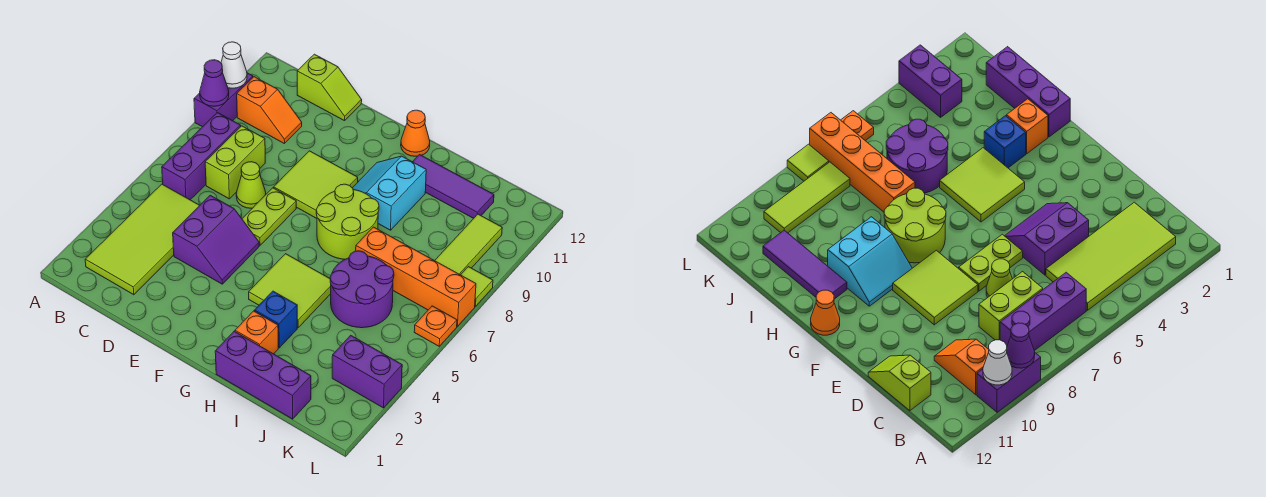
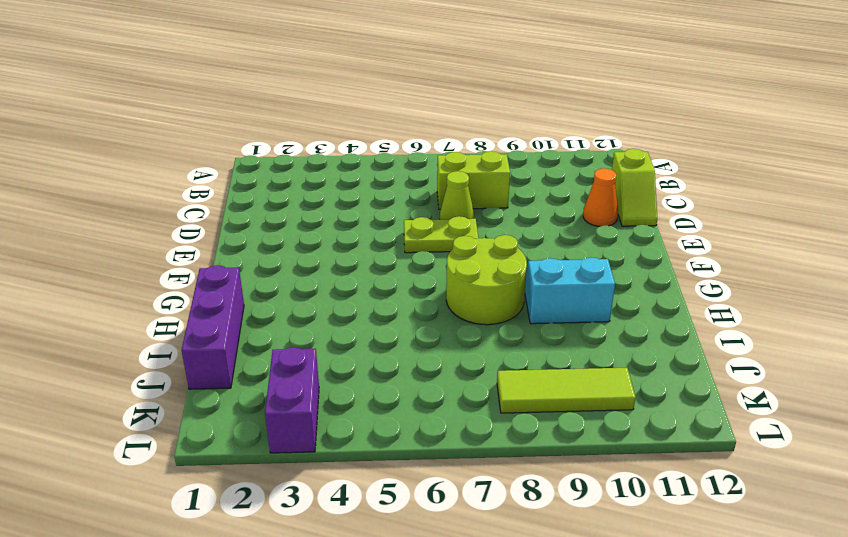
orange 1x1 cone [583,168,618,226] -> orange 1x1 cone moved to [401,110,430,156]
none -> purple 1x2 brick [194,73,253,127]
none -> lime 2x4 tile [85,184,200,295]
none -> purple 1x3 brick [162,113,241,200]

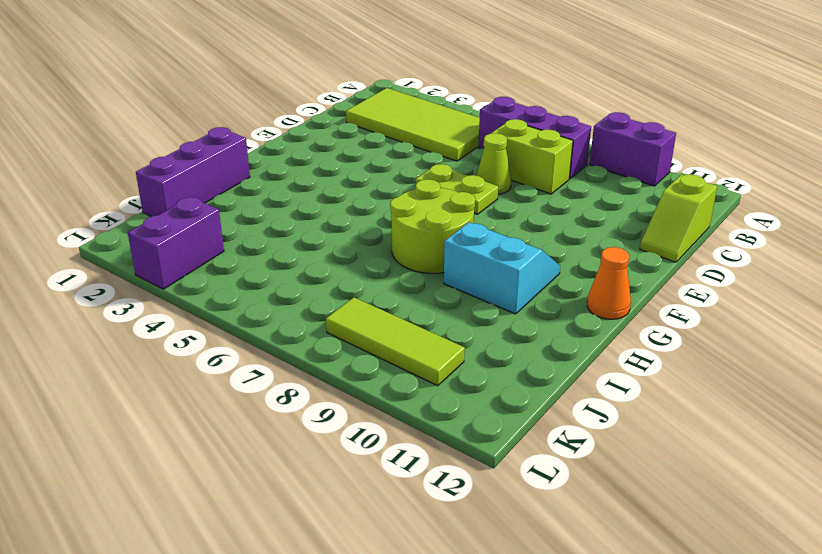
none -> orange 1x2 slope [237,77,302,144]
none -> purple 2x2 slope [173,195,259,284]
none -> lime 2x2 tile [274,151,358,218]

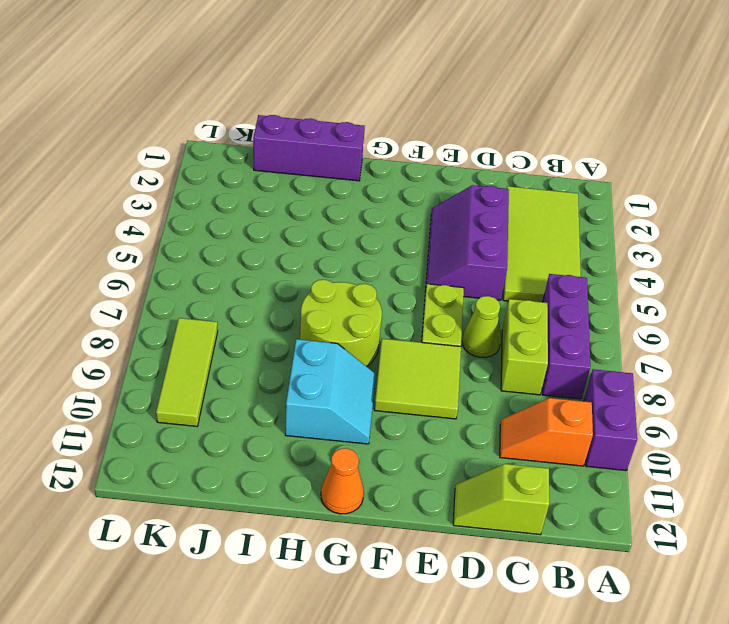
purple 2x3 slope [426,185,509,300] -> purple 2x2 slope [173,195,259,284]
none -> lime 2x2 tile [249,254,331,327]
none -> orange 1x1 brick [235,311,278,354]
none -> blue 1x1 brick [254,291,297,348]

